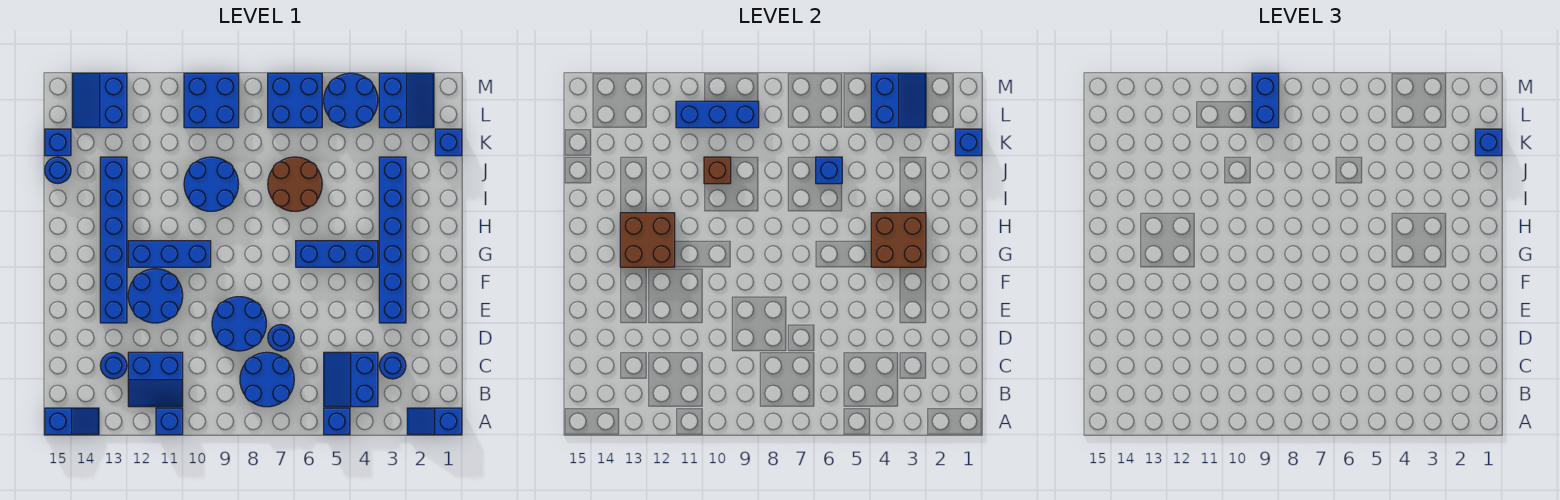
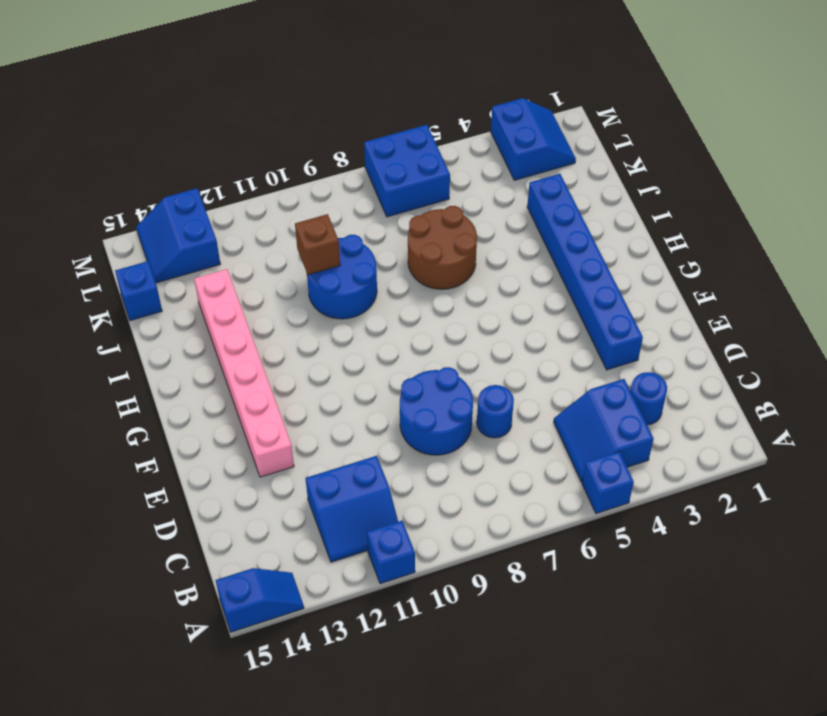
pink 1x6 brick [194,269,294,477] -> blue 1x6 brick [100,157,127,323]
none -> blue 1x2 slope [407,408,462,435]
none -> blue 2x2 round brick [240,352,294,407]
none -> blue 1x1 round brick [100,352,127,379]
none -> blue 2x2 round brick [128,269,183,323]

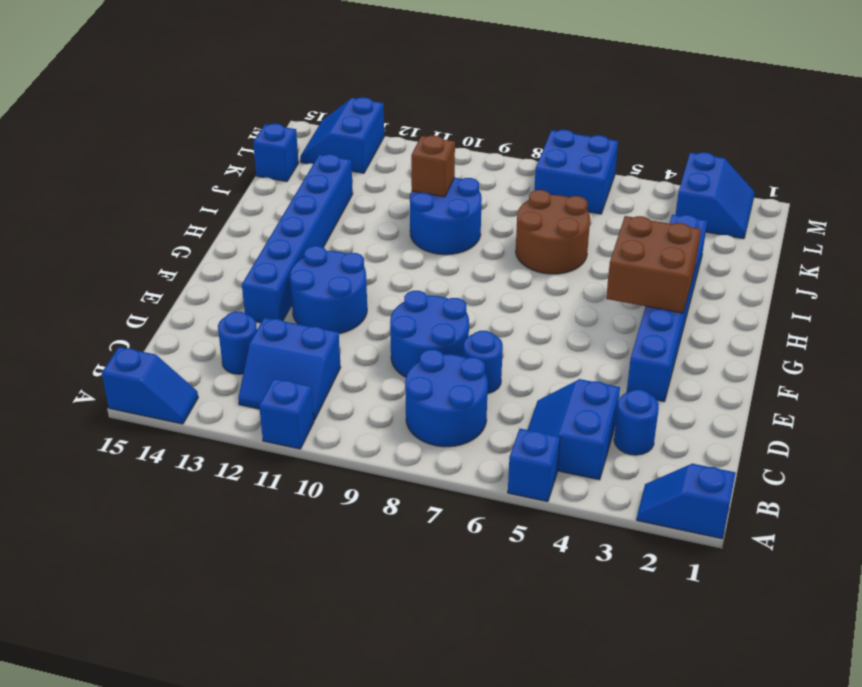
none -> blue 1x3 brick [296,241,378,267]
none -> blue 1x3 brick [128,241,211,267]
none -> blue 1x1 round brick [45,157,71,184]
none -> blue 1x1 brick [435,129,462,156]

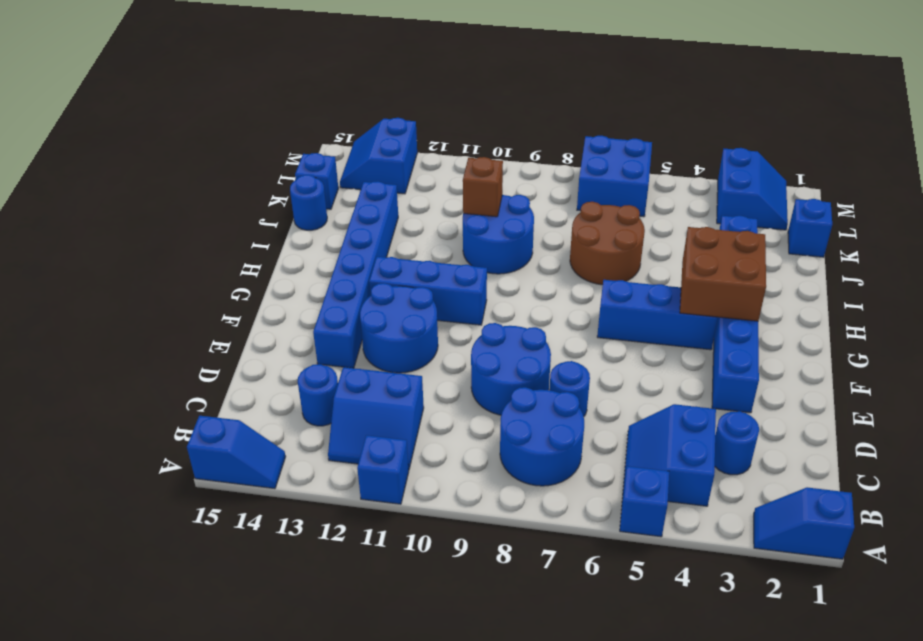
none -> blue 2x2 round brick [324,73,378,128]
none -> blue 2x2 brick [184,73,239,128]
none -> brown 2x2 brick [620,213,675,267]
none -> blue 1x1 brick [816,157,842,184]

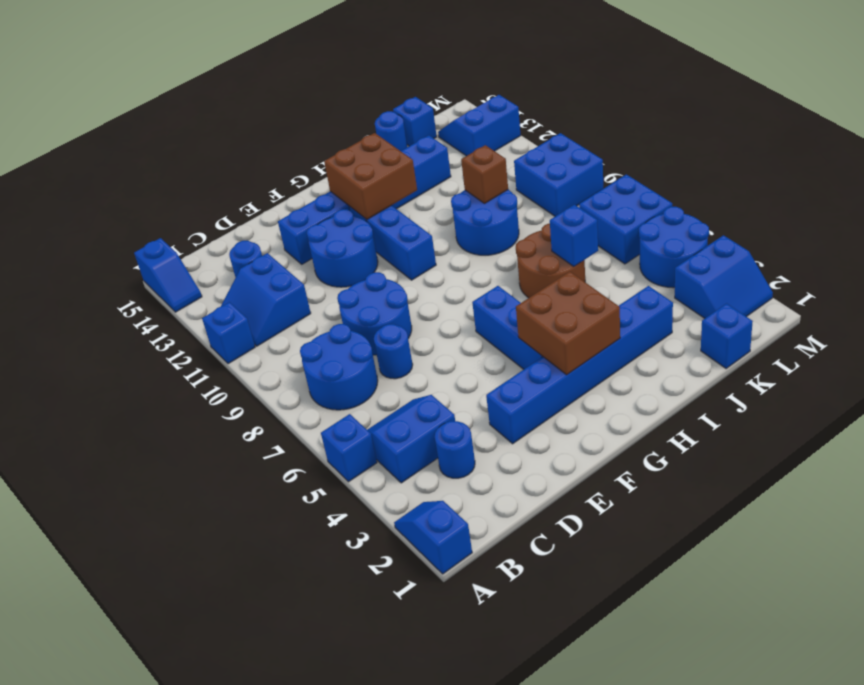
none -> blue 1x1 brick [955,129,982,156]
none -> blue 2x2 slope [871,73,926,128]
none -> blue 1x3 brick [676,101,759,128]
none -> blue 1x1 brick [1475,129,1502,156]

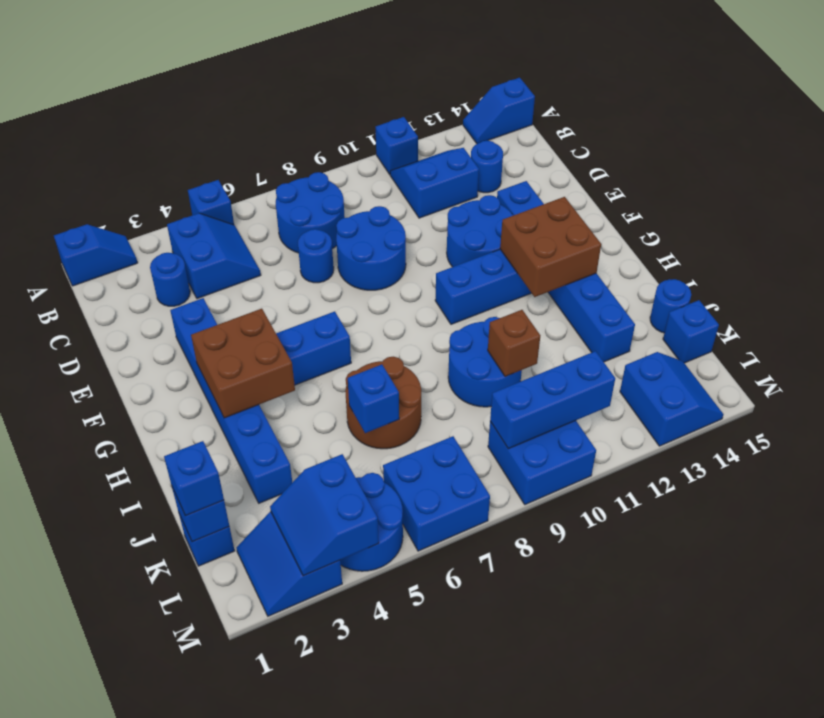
none -> blue 1x2 brick [1252,73,1279,128]

